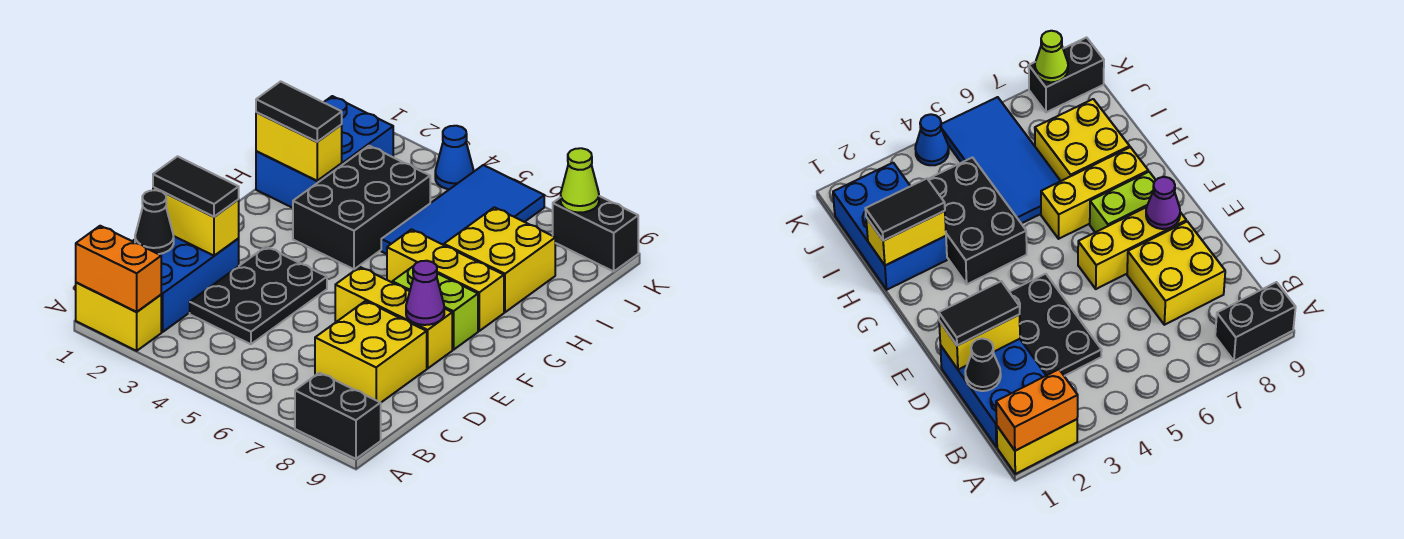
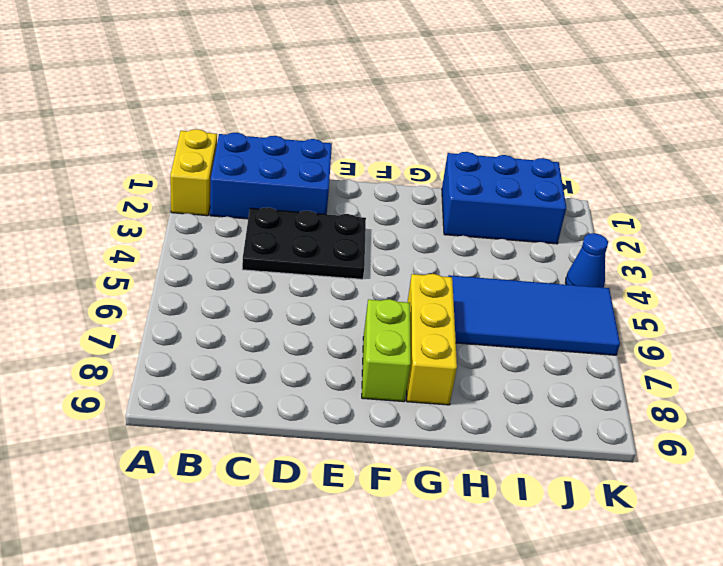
none -> black 1x2 brick [295,373,381,459]
none -> yellow 2x2 brick [315,301,427,403]
none -> yellow 1x3 brick [335,267,452,368]

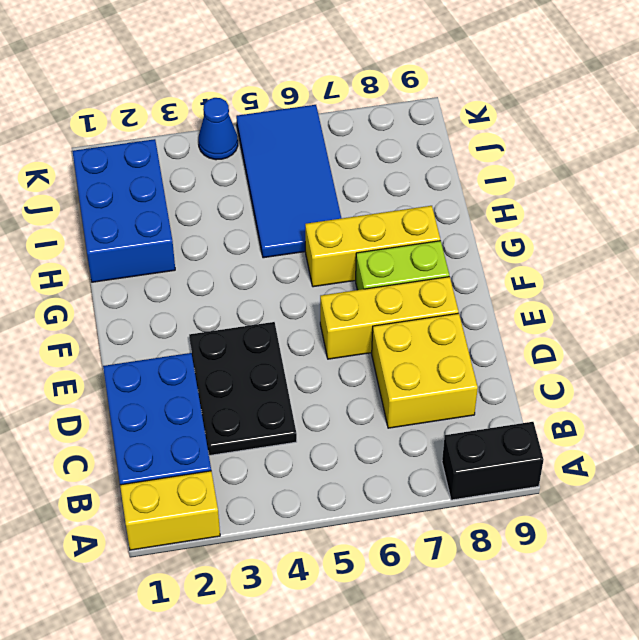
none -> black 2x3 brick [293,146,430,269]
none -> yellow 2x2 brick [444,207,555,312]
none -> black 1x2 brick [553,196,638,271]

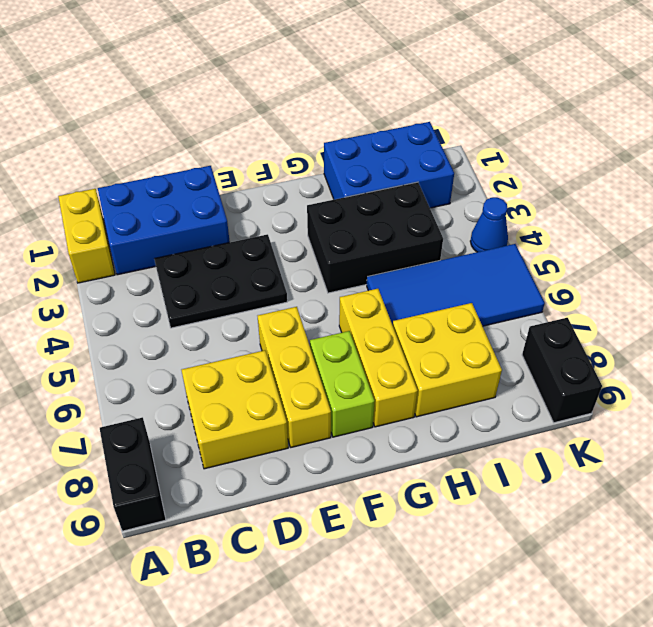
none -> orange 1x2 brick [76,226,161,312]
none -> black 1x1 cone [135,190,174,254]
none -> yellow 1x2 brick [153,187,239,256]

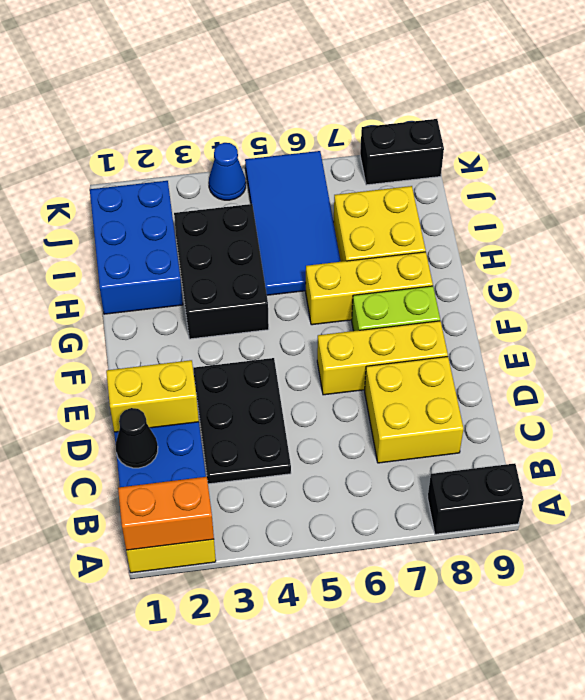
none -> purple 1x1 cone [406,261,444,325]
none -> yellow 1x2 brick [256,112,342,181]
none -> lime 1x1 cone [561,148,599,213]

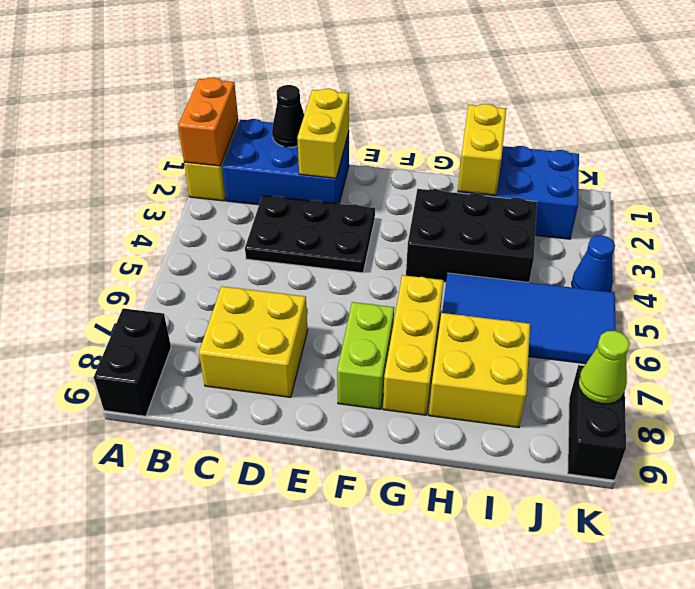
none -> yellow 1x3 brick [335,267,452,368]
none -> purple 1x1 cone [406,261,444,325]
none -> black 1x2 tile [153,156,239,217]

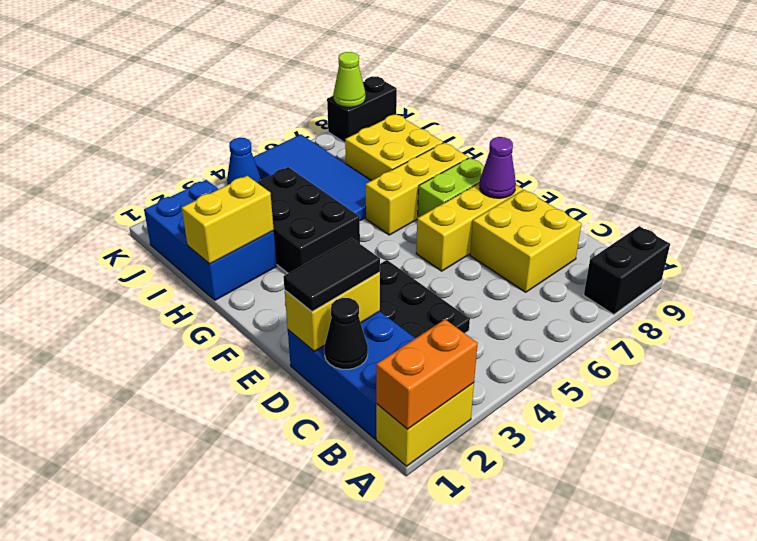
none -> black 1x2 tile [256,82,342,142]

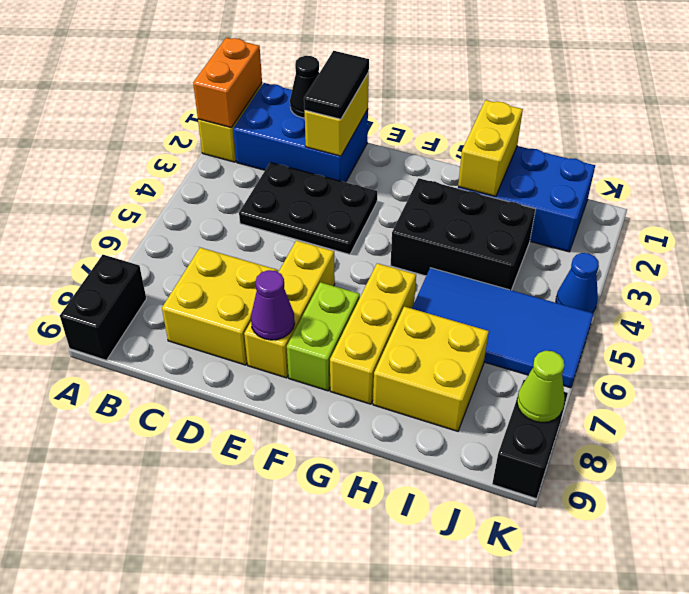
none -> black 1x2 tile [256,82,342,142]

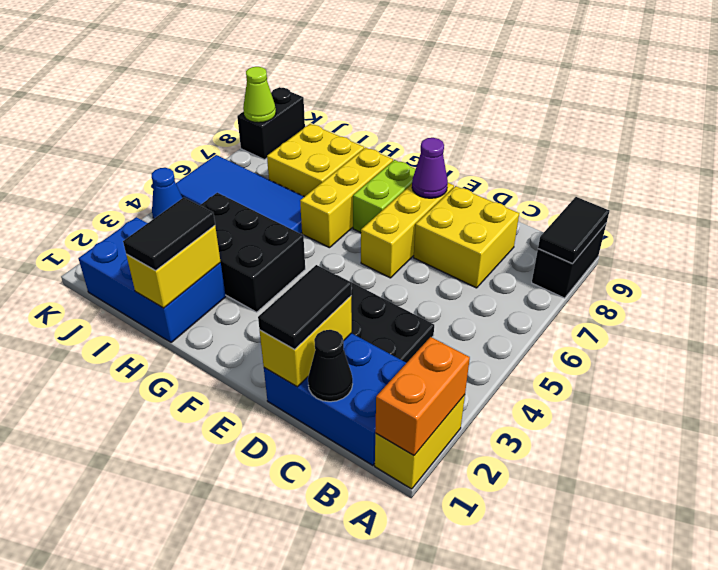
black 1x2 tile [538,197,609,264] -> none

